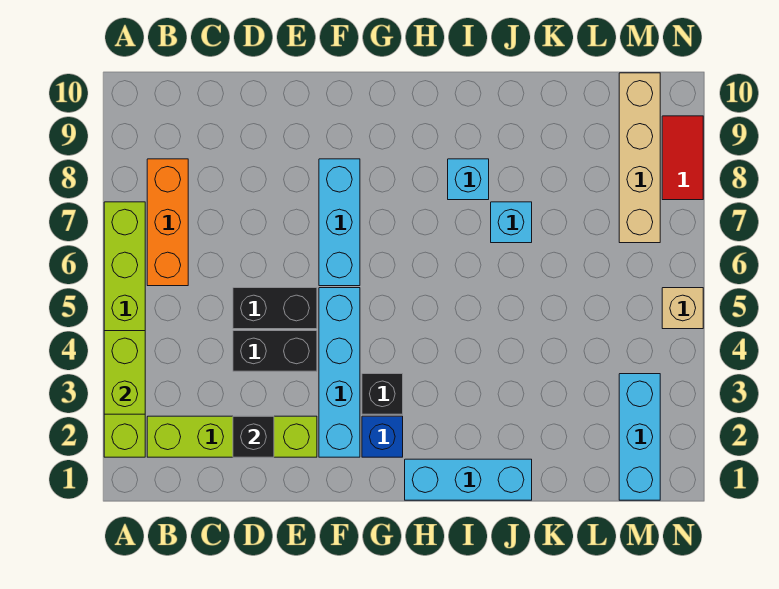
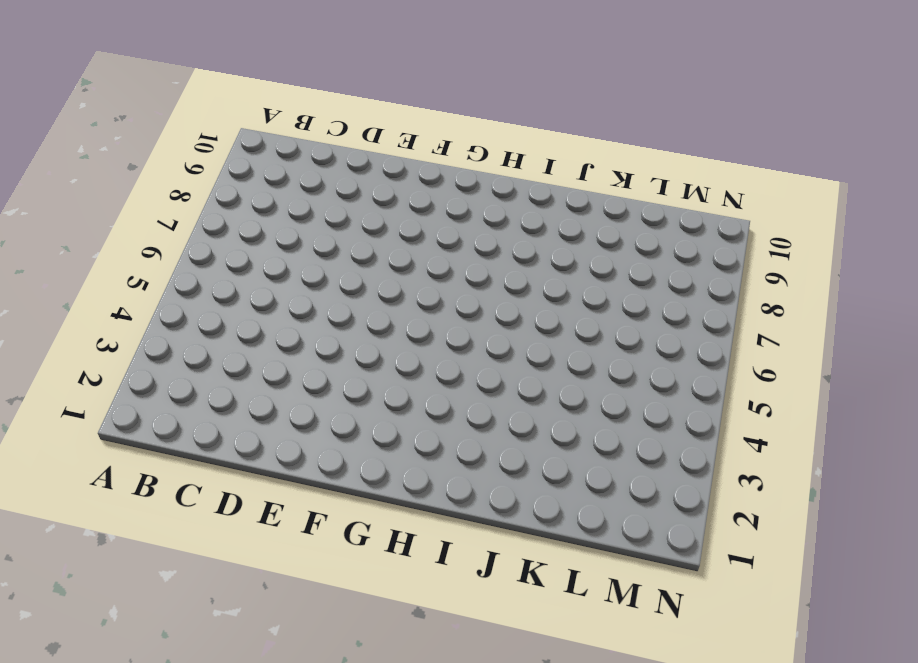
none -> lime 1x6 brick [104,202,145,457]
none -> lime 1x4 brick [147,416,317,457]
none -> orange 1x3 brick [147,159,188,286]

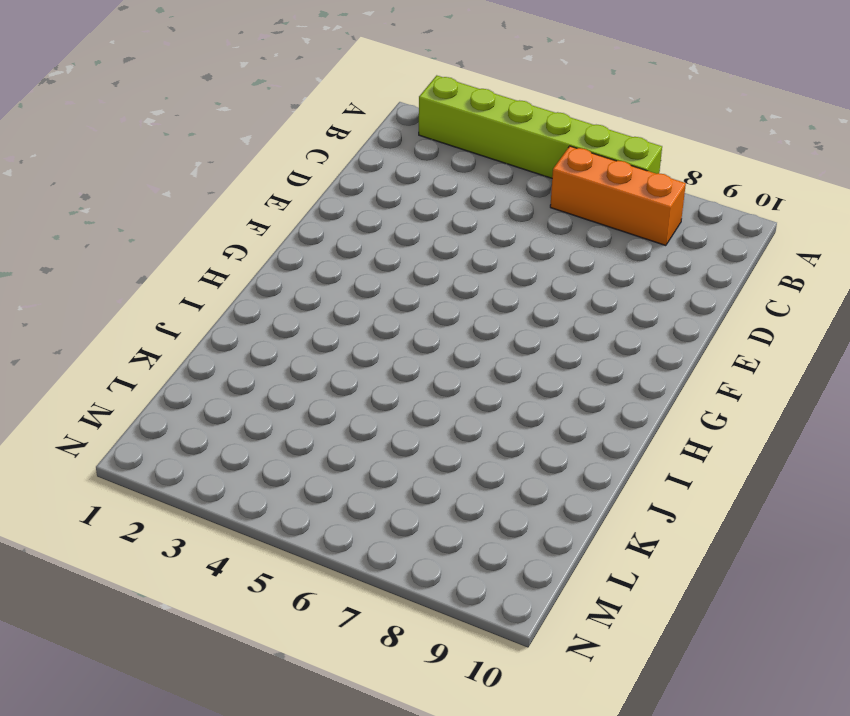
none -> lime 1x4 brick [147,416,317,457]
none -> black 1x2 brick [233,331,317,371]
none -> black 1x2 brick [233,288,317,329]

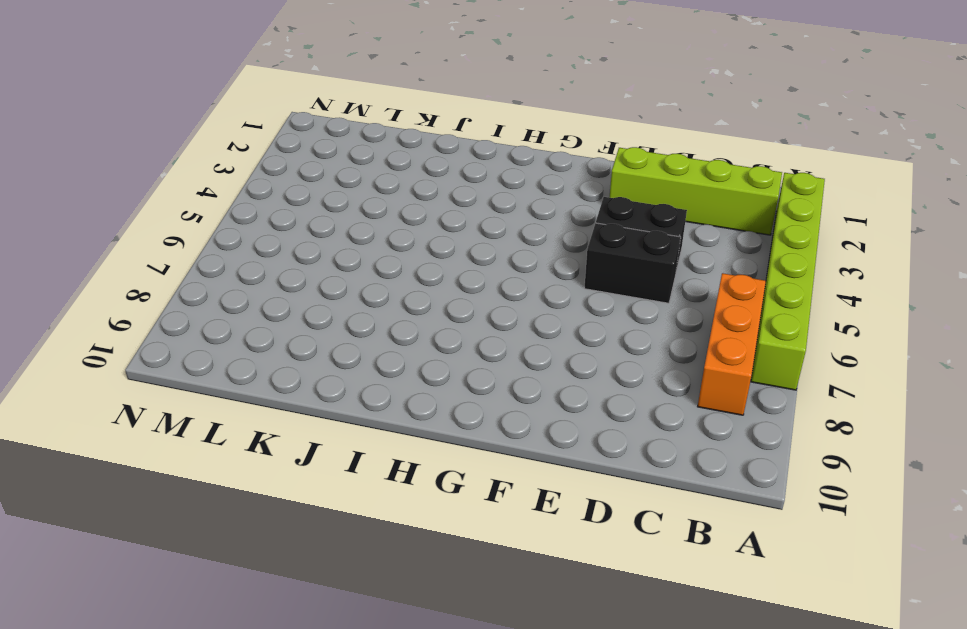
none -> cyan 1x4 brick [319,288,360,457]
none -> cyan 1x3 brick [319,159,360,286]
none -> blue 1x1 brick [362,416,403,457]

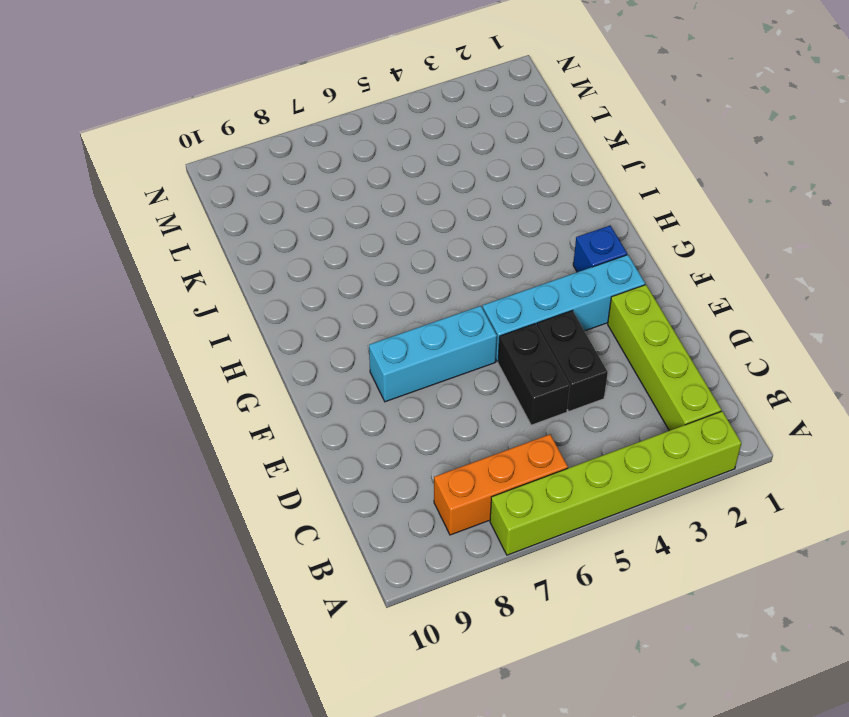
none -> black 1x1 brick [362,374,403,414]
none -> cyan 1x3 brick [405,459,532,500]
none -> cyan 1x1 brick [448,159,489,200]

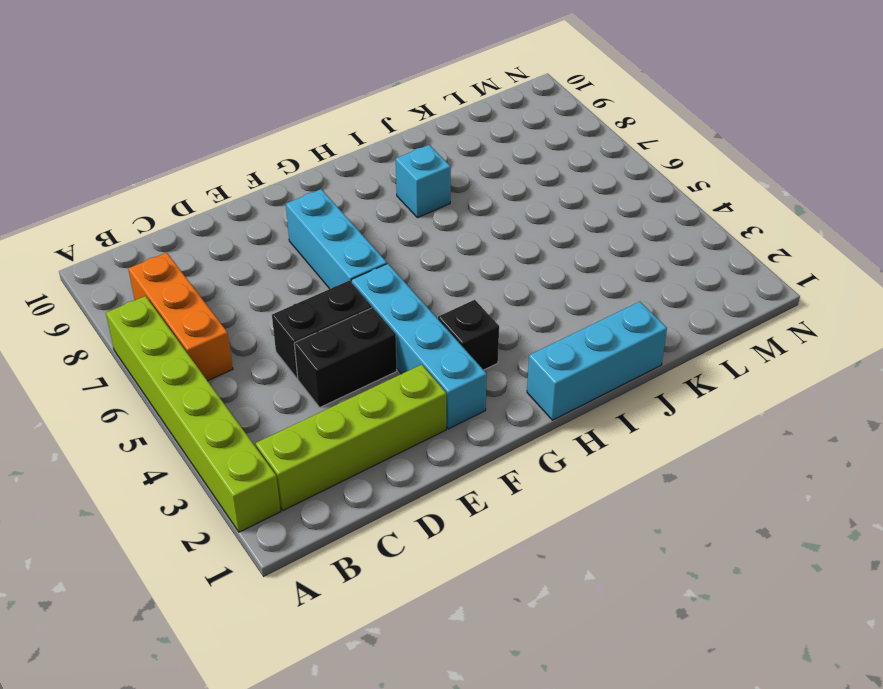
none -> blue 1x1 brick [362,416,403,457]
none -> cyan 1x1 brick [491,202,532,243]
none -> cyan 1x3 brick [619,374,660,500]

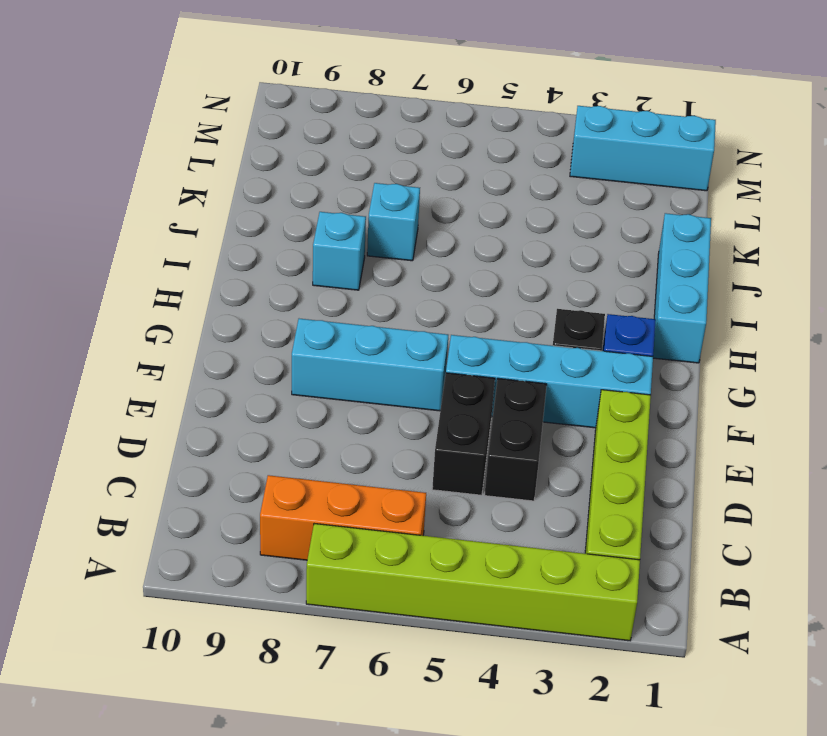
none -> tan 1x4 brick [619,73,660,243]
none -> tan 1x1 brick [662,288,703,329]
none -> red 1x2 tile [662,116,703,200]

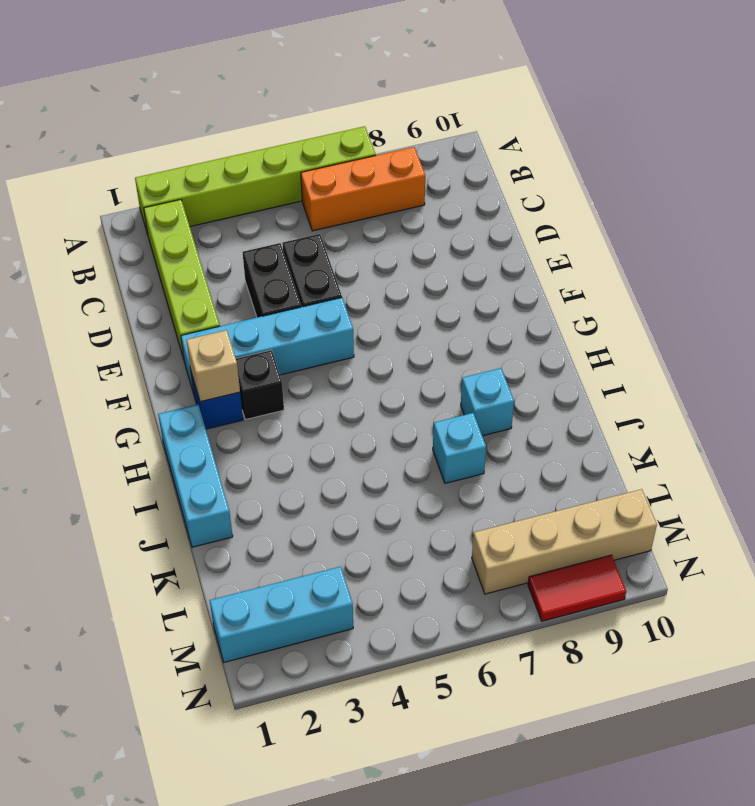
tan 1x1 brick [186,330,240,402] -> tan 1x1 brick moved to [662,288,703,329]
none -> cyan 1x3 brick [319,159,360,286]
none -> lime 1x2 brick [104,331,145,414]
none -> black 1x1 brick [233,416,274,457]

